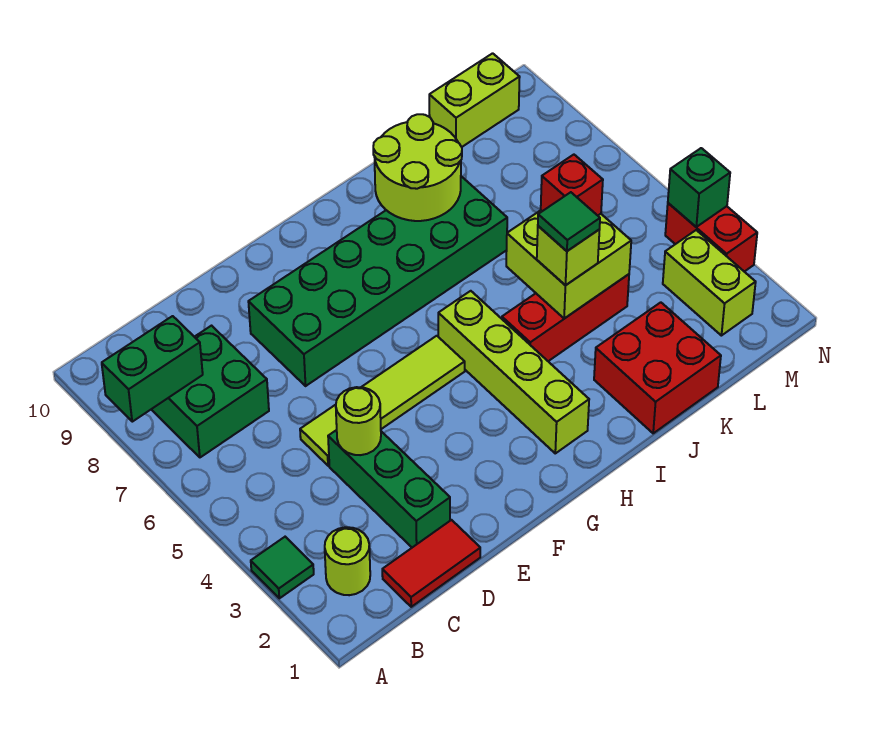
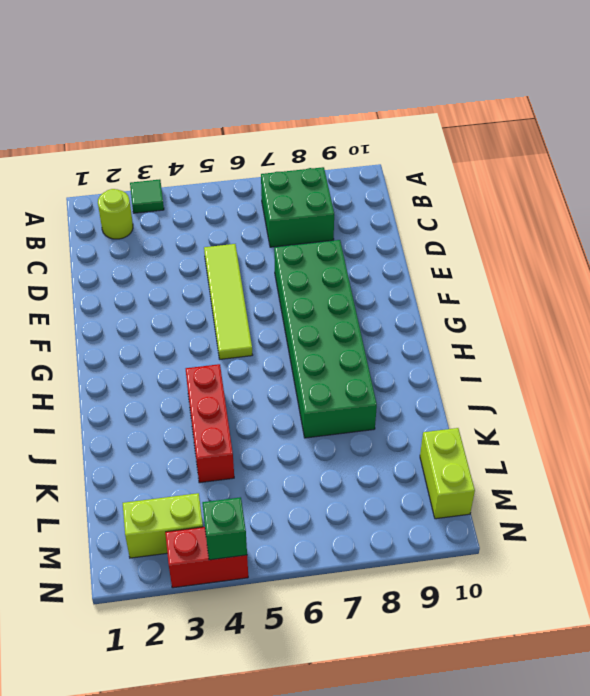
none -> red 1x2 tile [382,520,480,607]
none -> green 1x3 brick [328,430,450,547]
none -> lime 1x4 brick [438,291,589,453]

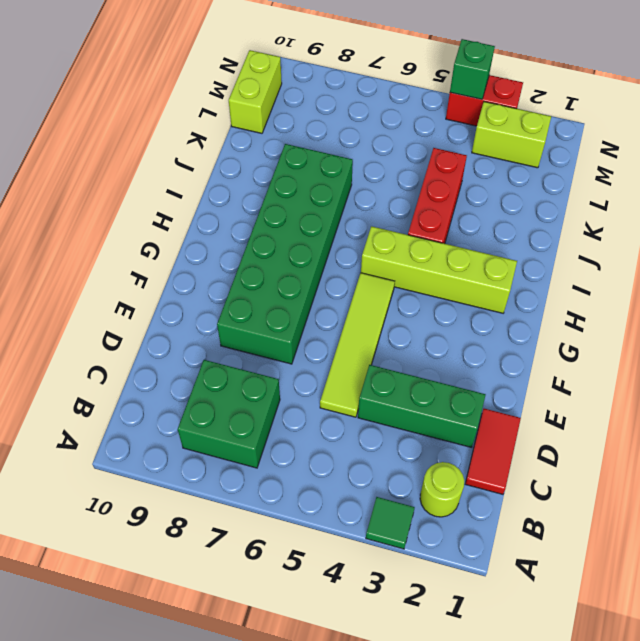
none -> red 2x2 brick [594,302,721,433]
none -> green 1x2 brick [102,316,203,422]
none -> lime 1x1 round brick [336,387,381,455]

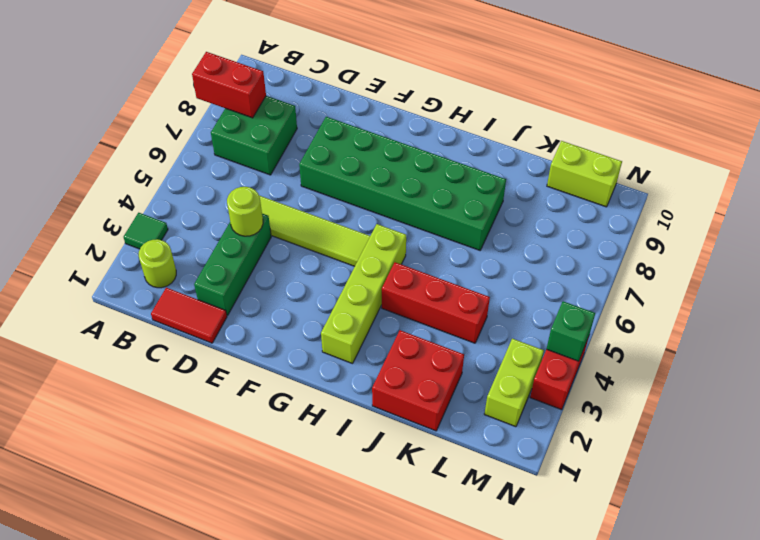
red 1x2 brick [192,52,266,118] -> green 1x2 brick [102,316,203,422]
none -> lime 2x2 round brick [373,114,462,221]
none -> lime 2x2 brick [506,210,631,319]
none -> lime 1x1 brick [537,226,599,285]

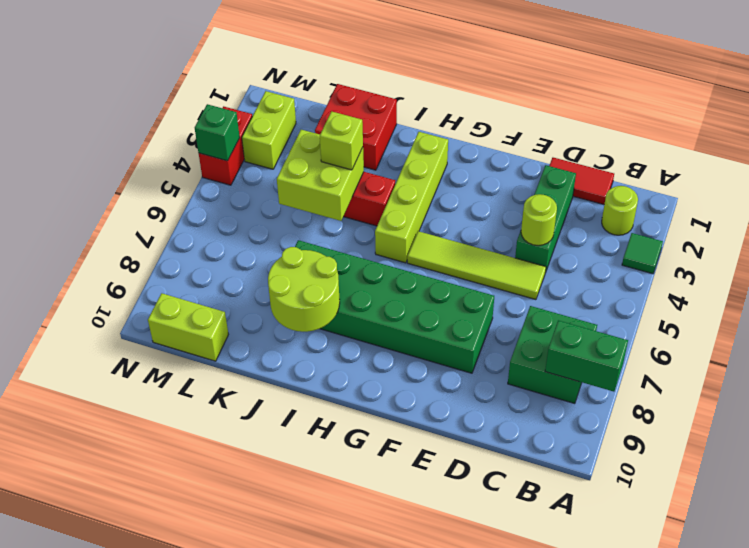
none -> red 1x1 brick [541,155,603,215]
none -> green 1x1 tile [538,192,600,251]

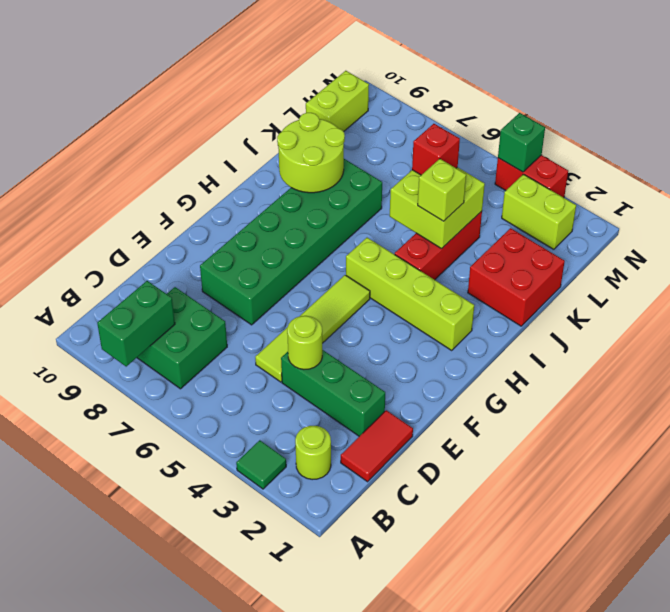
none -> green 1x1 tile [538,192,600,251]

